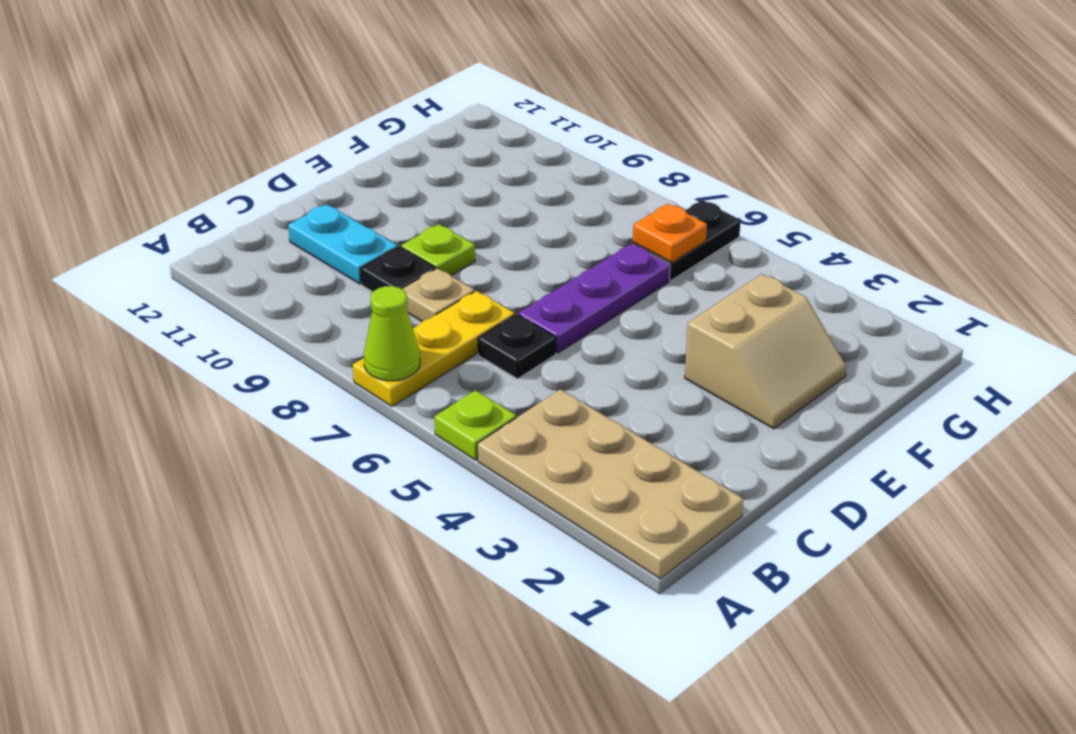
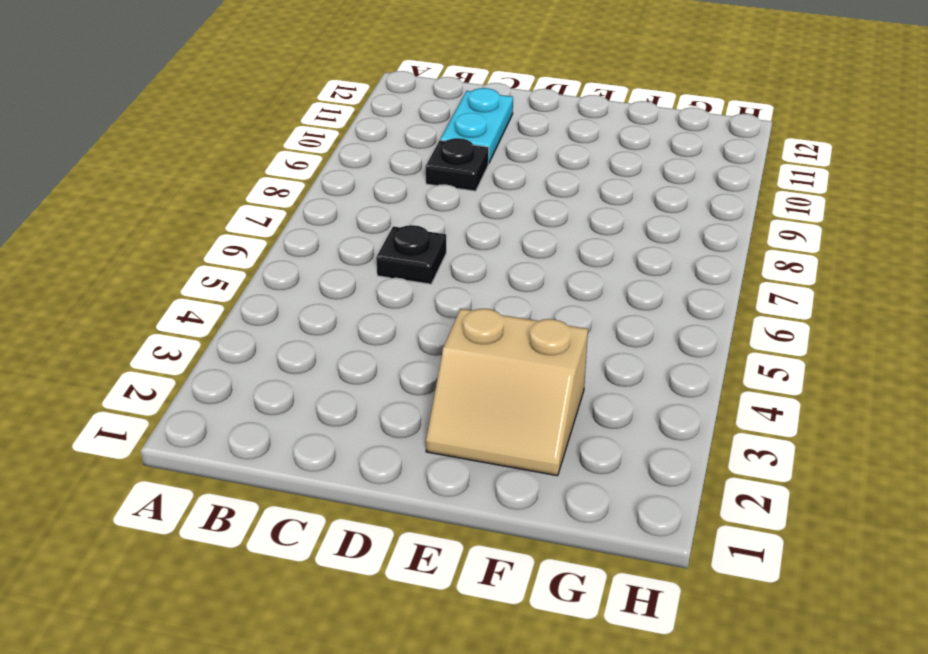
none -> tan 2x4 plate [477,389,743,579]
none -> lime 1x1 plate [434,390,516,460]
none -> yellow 1x3 plate [353,291,515,406]

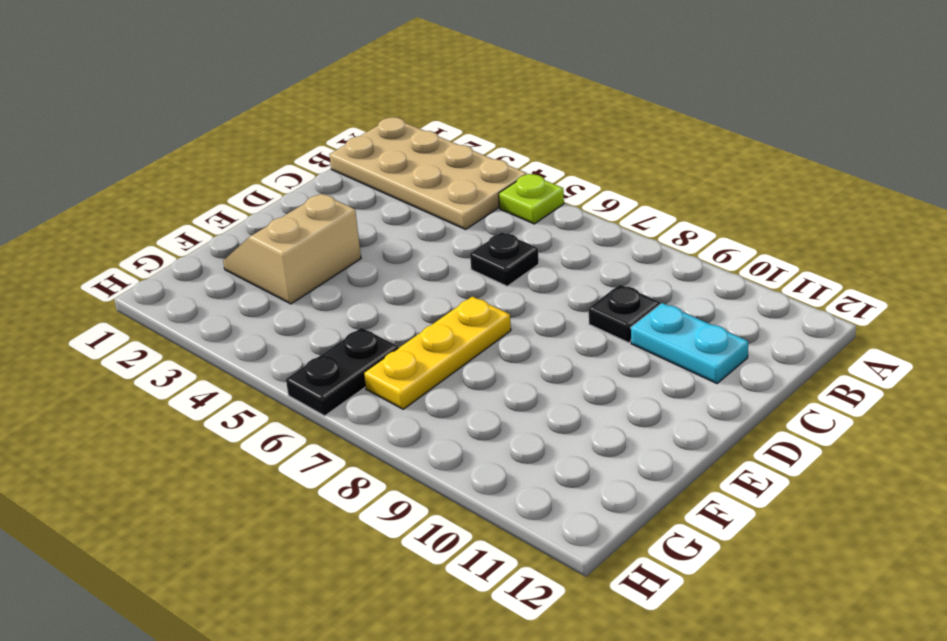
yellow 1x3 plate [364,296,511,409] -> yellow 1x3 plate moved to [353,291,515,406]
none -> tan 1x1 plate [402,268,474,321]
none -> purple 1x3 plate [518,244,670,353]
none -> lime 1x1 plate [401,224,475,275]

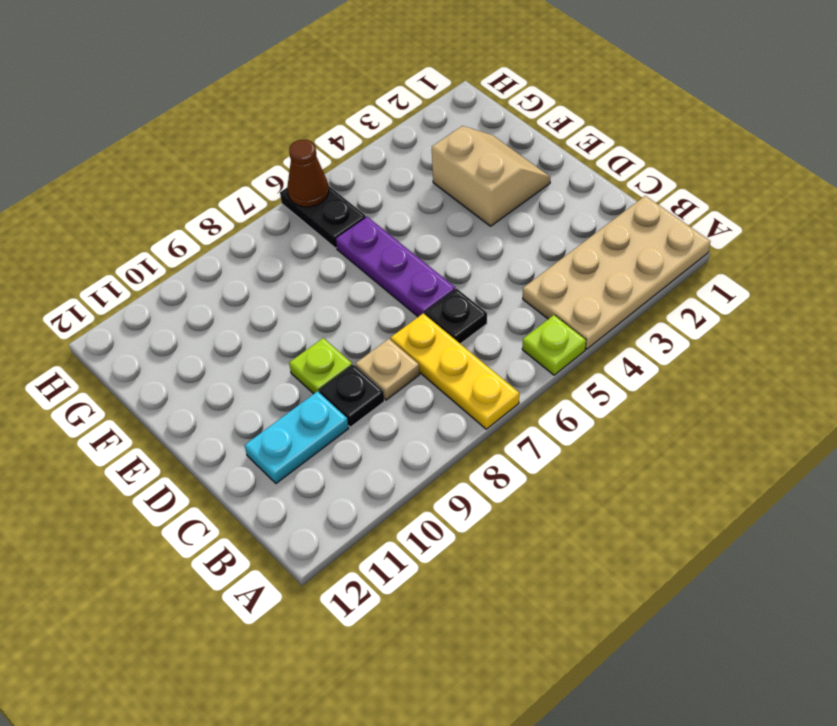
brown 1x1 cone [287,140,329,207] -> none
none -> lime 1x1 cone [364,286,420,381]
none -> orange 1x1 plate [633,204,707,263]

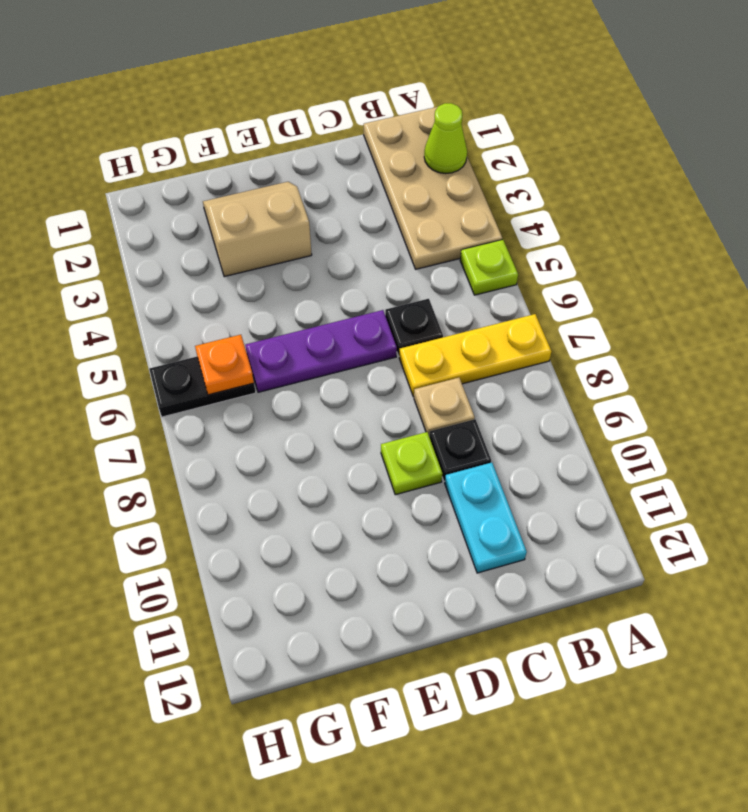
lime 1x1 cone [424,103,467,174] -> lime 1x1 cone moved to [364,286,420,381]

